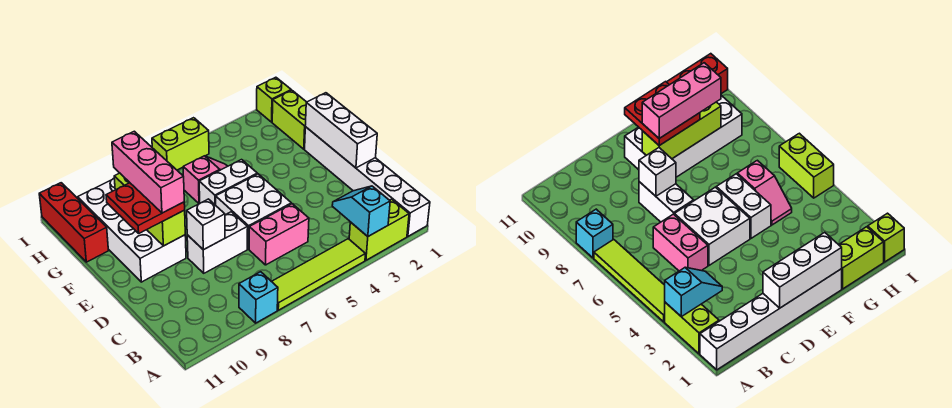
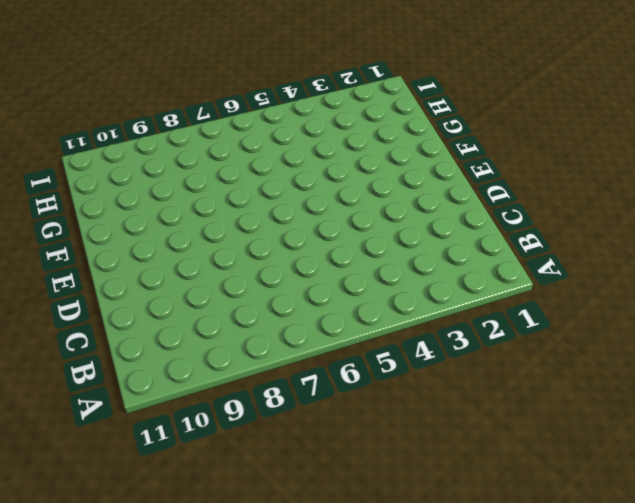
none -> white 1x6 brick [305,127,430,236]
none -> lime 1x2 brick [349,199,409,260]
none -> lime 1x4 tile [271,239,365,310]

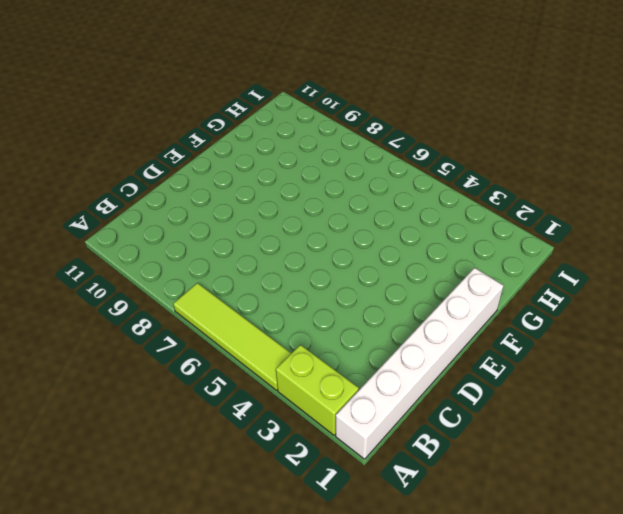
none -> cyan 1x1 brick [239,272,278,323]
none -> pink 1x2 brick [249,204,309,265]
none -> white 2x2 brick [216,174,291,249]

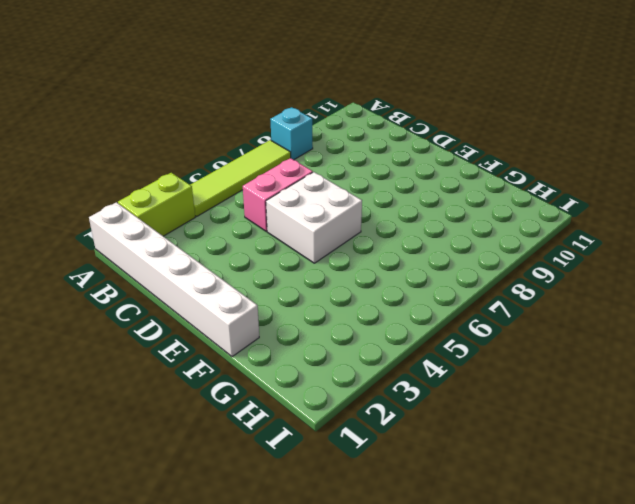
none -> white 1x2 brick [187,212,248,273]
none -> white 2x4 brick [78,178,186,282]
none -> white 1x2 brick [199,160,257,205]

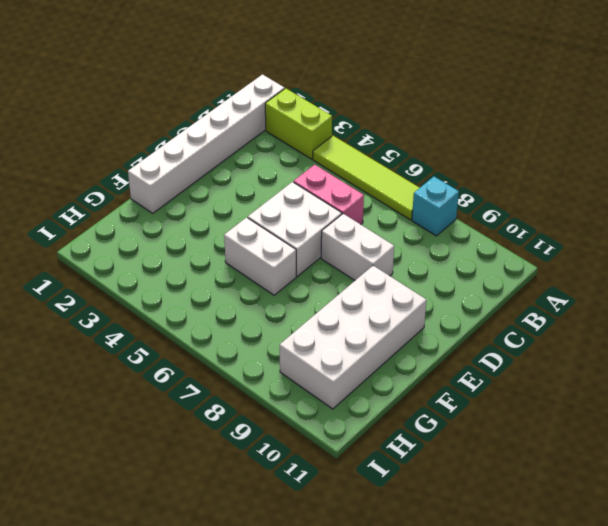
none -> lime 1x2 brick [272,90,307,149]
none -> pink 1x2 slope [183,156,228,204]
none -> red 1x3 brick [39,183,108,262]

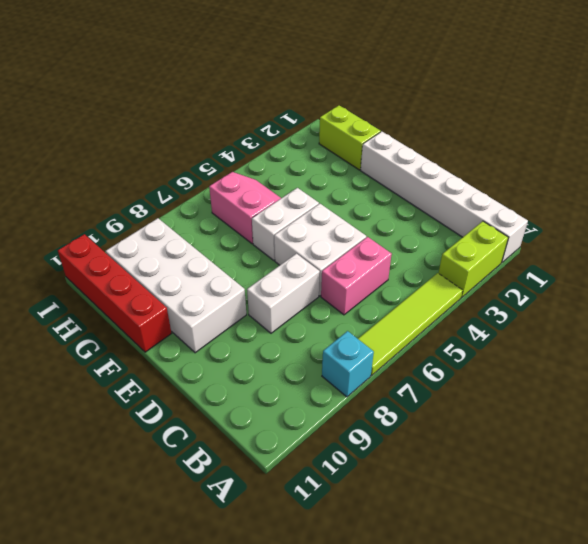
red 1x4 brick [58,234,172,352] -> red 1x3 brick [39,183,108,262]
pink 2x2 slope [209,172,281,244] -> pink 1x2 slope [183,156,228,204]
none -> lime 1x1 brick [257,77,291,122]
none -> lime 1x2 brick [152,118,209,170]
none -> cyan 1x2 slope [332,186,390,236]

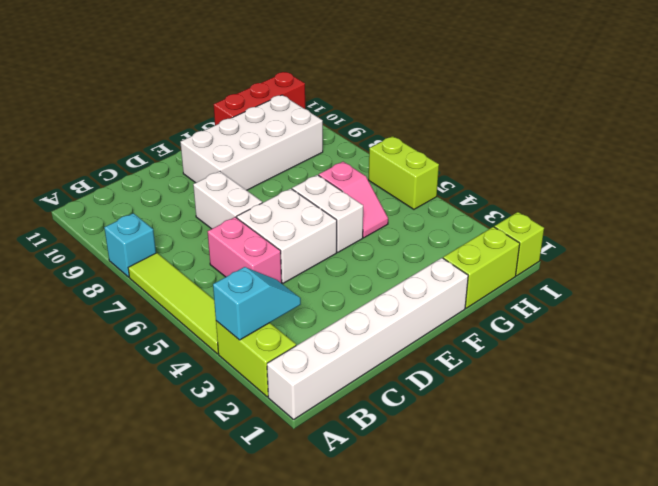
none -> white 1x3 brick [305,93,377,168]
none -> white 1x1 brick [187,199,225,250]
none -> lime 1x3 brick [114,173,185,246]

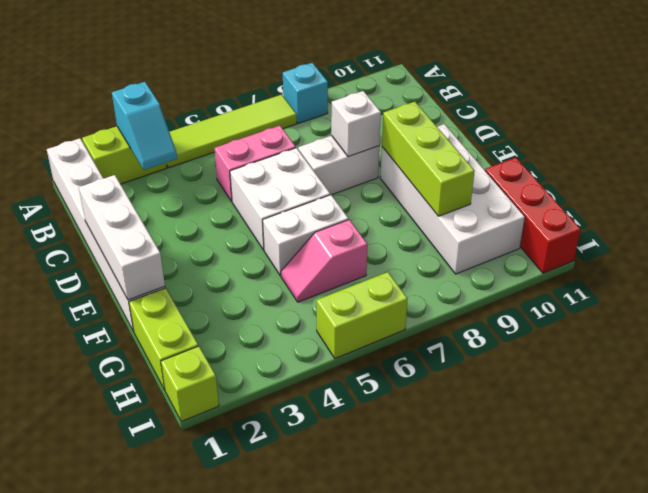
none -> red 2x2 plate [106,183,185,233]
none -> pink 1x3 brick [112,131,184,213]

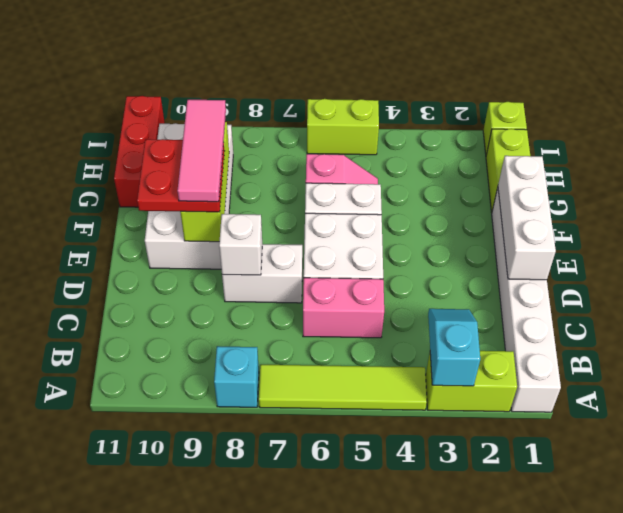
pink 1x3 tile [177,100,226,202] -> pink 1x3 brick [112,131,184,213]

